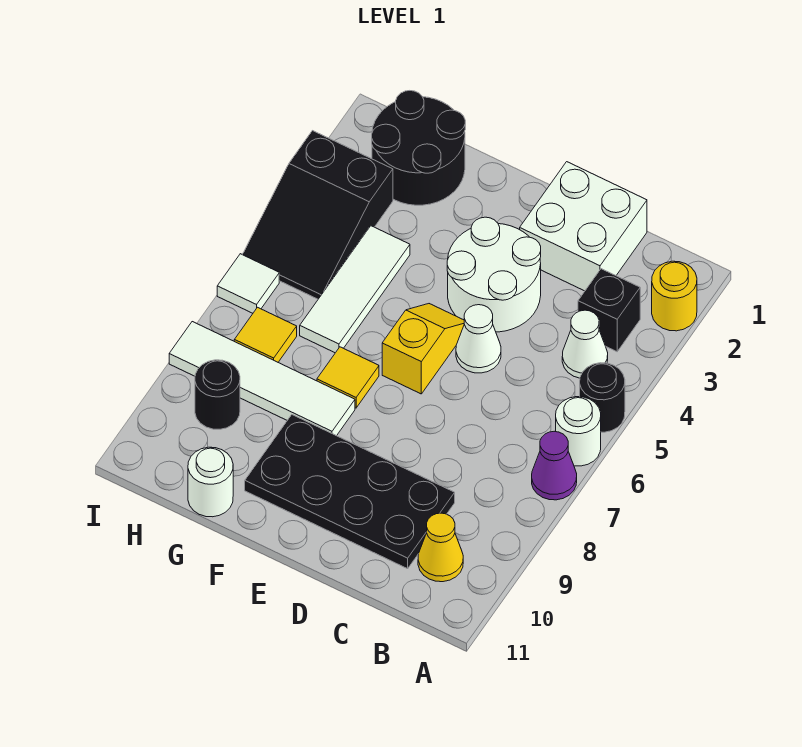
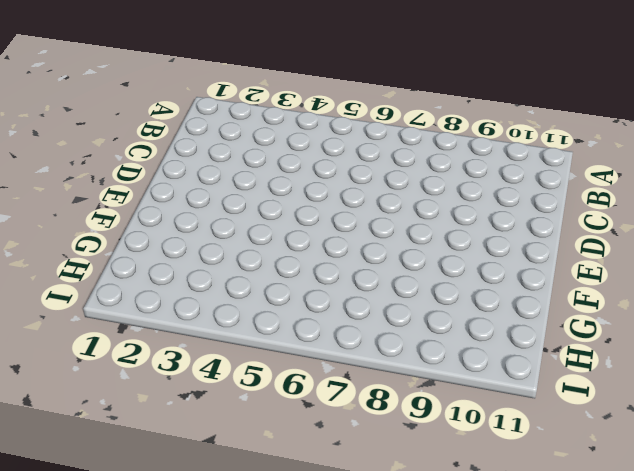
none -> yellow 1x1 round brick [652,261,697,331]
none -> black 1x1 round brick [580,363,625,432]
none -> white 1x1 round brick [556,397,601,466]

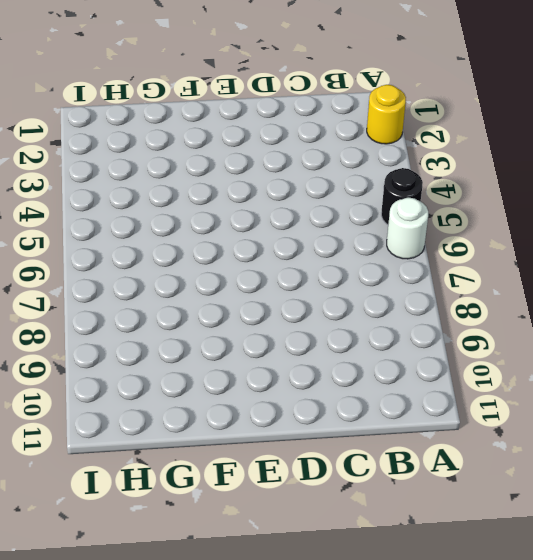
none -> purple 1x1 cone [532,431,577,500]
none -> black 1x1 brick [578,269,640,352]
none -> white 1x1 cone [562,310,608,378]

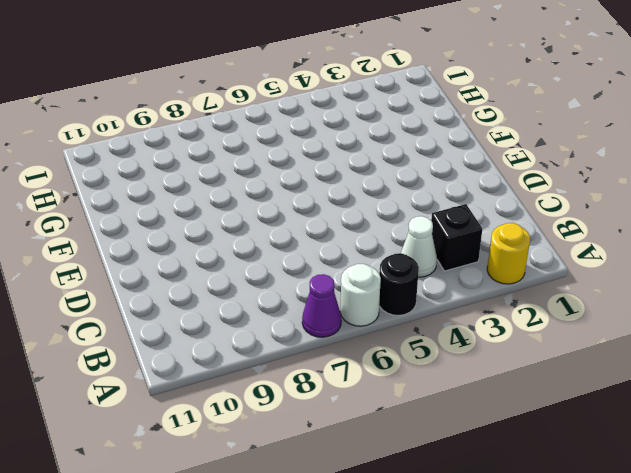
none -> yellow 1x1 cone [418,513,463,582]
none -> white 2x2 brick [520,162,647,291]
none -> black 2x4 plate [245,415,455,569]

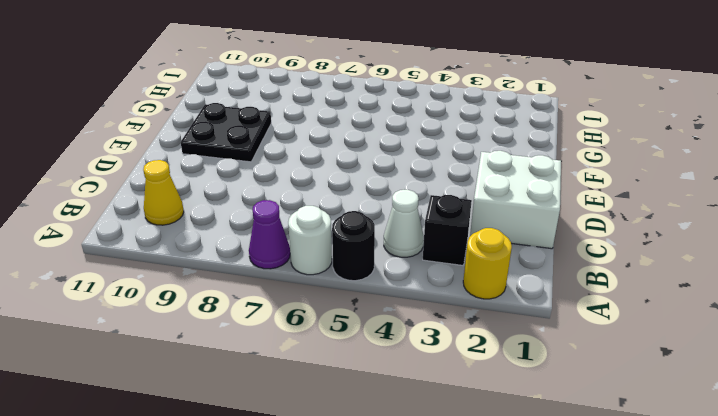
black 2x2 plate [181,103,271,162] -> black 2x4 plate [245,415,455,569]
none -> white 2x2 round brick [447,217,541,332]
none -> white 1x1 cone [456,305,501,373]
none -> yellow 1x2 slope [382,304,464,394]

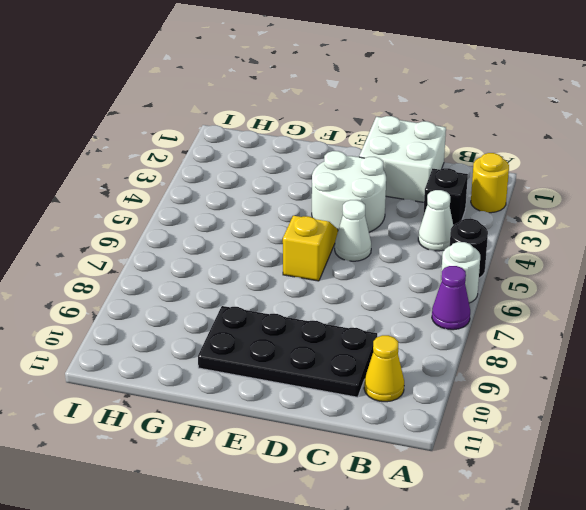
none -> yellow 1x1 tile [317,347,379,408]
none -> white 1x4 tile [169,322,355,436]
none -> black 2x2 round brick [372,91,465,205]

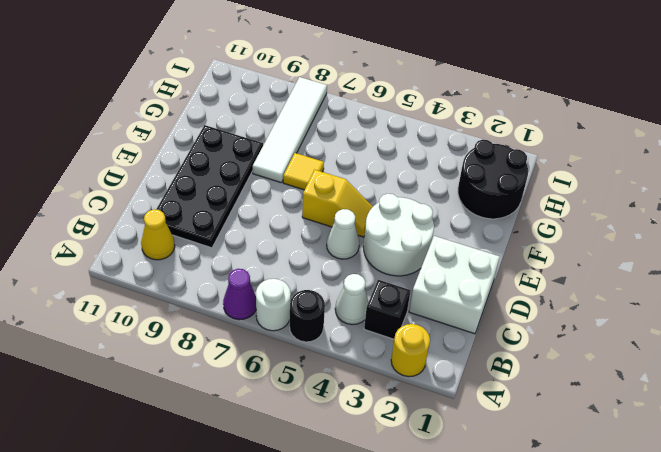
none -> white 1x3 tile [300,226,410,353]
none -> white 1x1 round brick [188,447,233,517]
none -> black 2x3 slope [242,131,393,299]

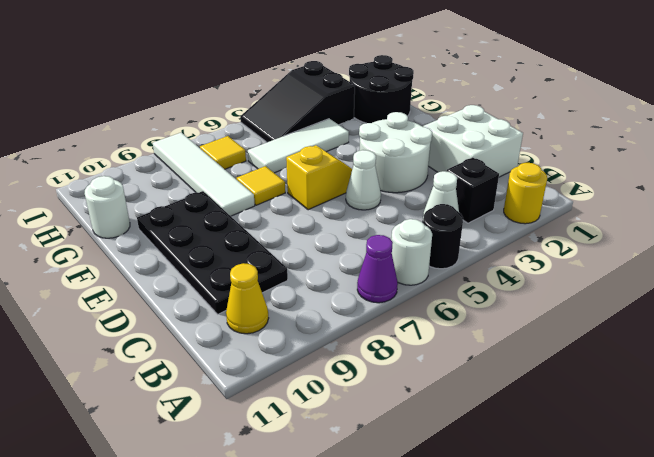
none -> black 1x1 round brick [195,360,240,429]
none -> white 1x1 tile [217,254,279,313]

